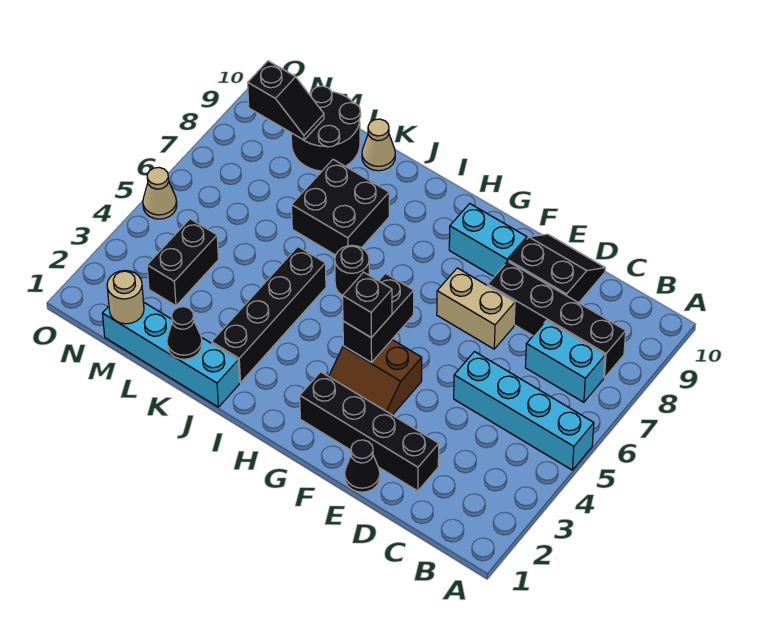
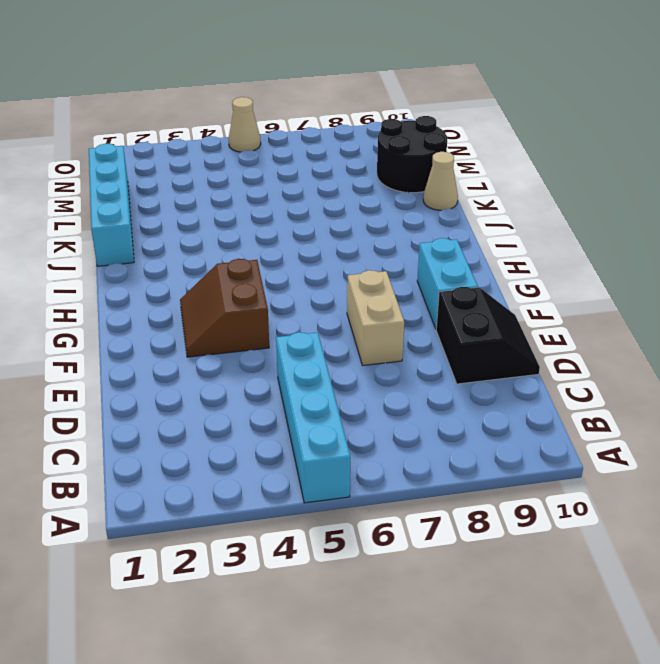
none -> cyan 1x2 brick [525,321,605,402]
none -> black 1x4 brick [488,262,626,378]
none -> black 1x4 brick [300,372,439,491]

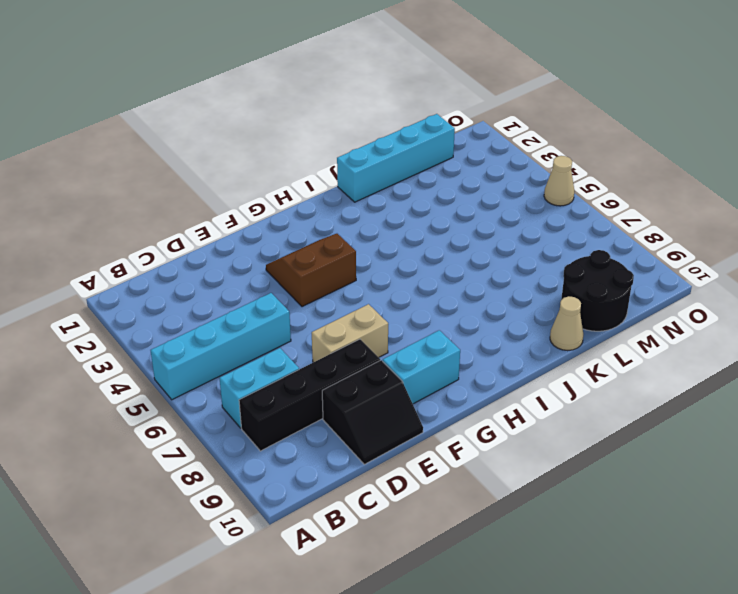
none -> black 1x4 brick [300,372,439,491]
none -> black 1x1 cone [345,440,380,492]
none -> black 1x1 round brick [335,245,369,296]

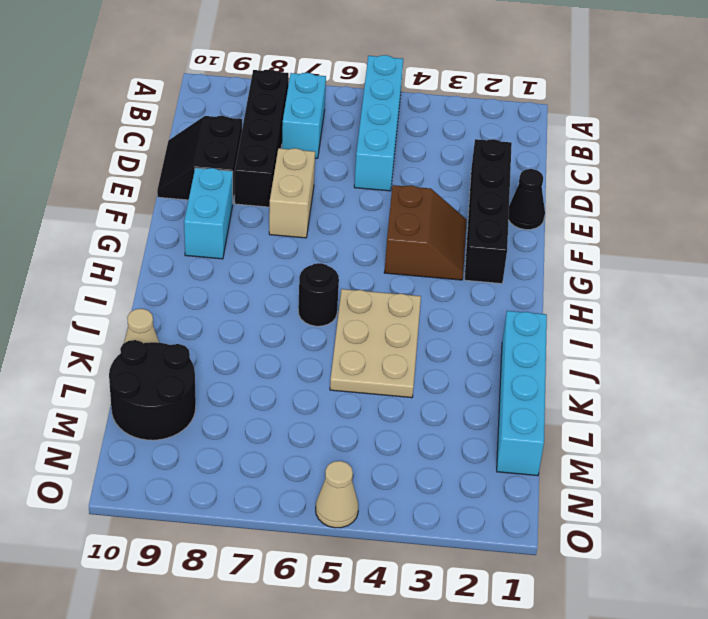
tan 2x3 plate [330,289,421,398] -> black 1x4 brick [212,247,326,383]
none -> black 2x2 brick [292,159,389,255]
none -> black 1x2 brick [147,219,219,306]
none -> black 1x2 brick [343,274,414,362]

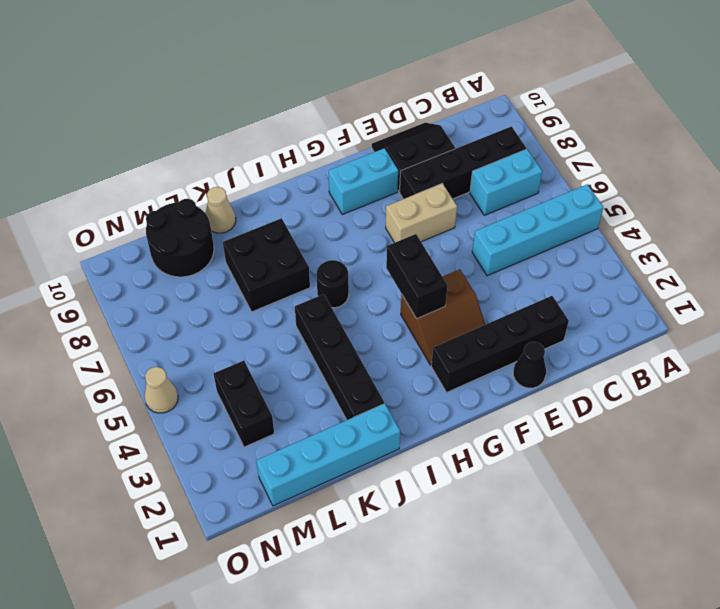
none -> black 1x1 cone [167,307,202,359]
none -> tan 1x1 round brick [107,270,144,324]
none -> black 1x2 slope [248,61,324,140]

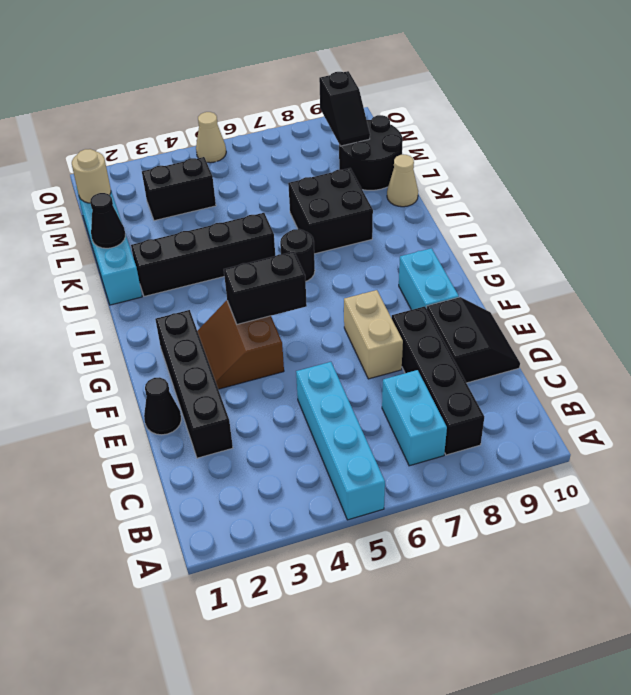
none -> black 1x1 brick [343,272,392,338]

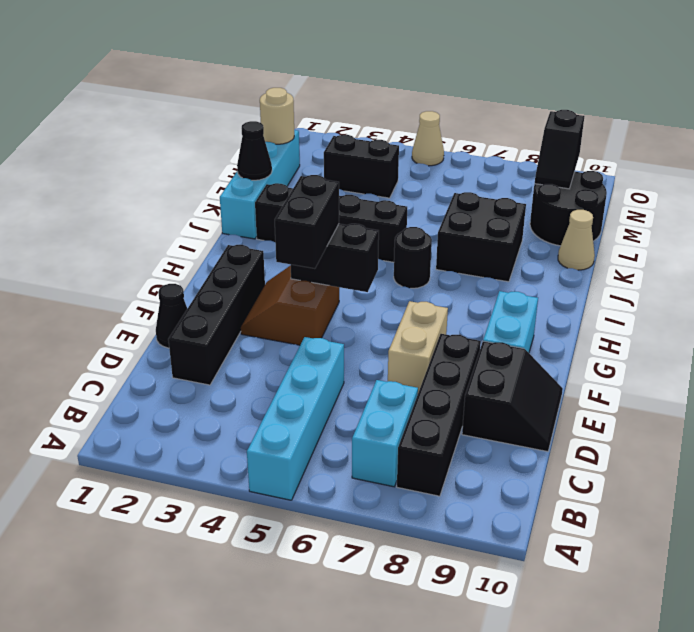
black 1x2 brick [275,175,339,269] -> black 1x1 brick [343,272,392,338]

